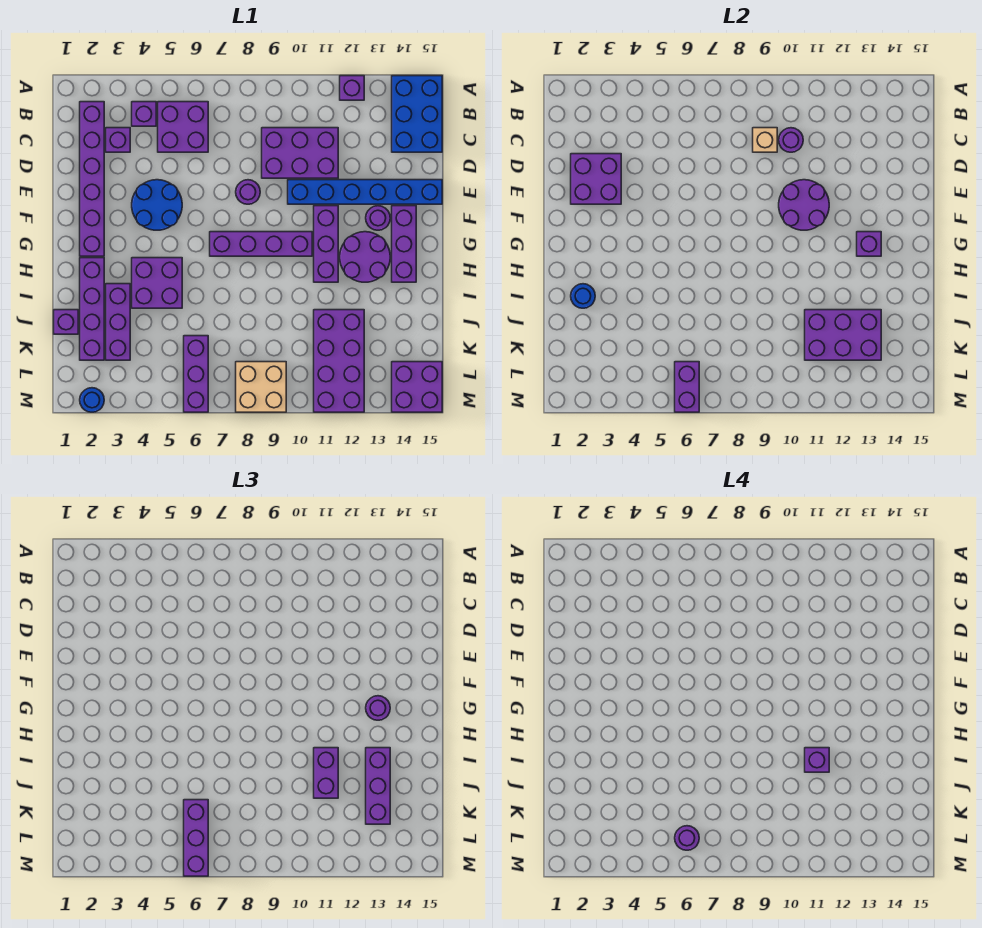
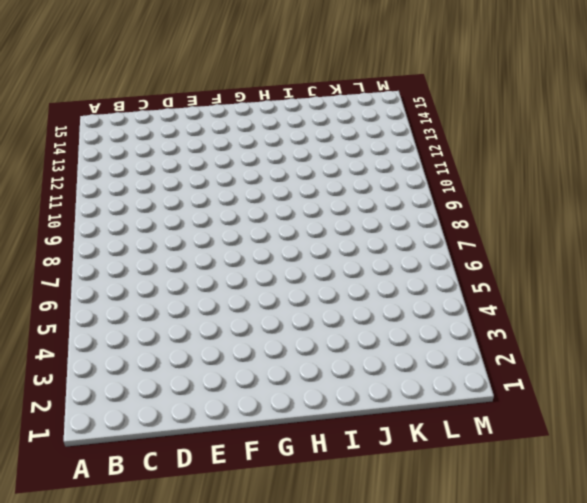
none -> purple 1x1 brick [340,76,364,100]
none -> blue 2x3 brick [392,76,442,152]
none -> purple 1x6 brick [80,102,104,256]
none -> purple 1x1 brick [132,102,156,126]

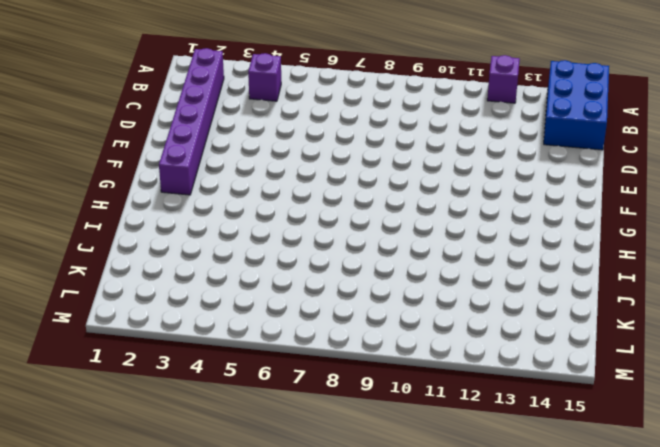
none -> purple 2x2 brick [158,102,208,152]
none -> purple 1x1 brick [106,128,130,152]
none -> purple 2x3 brick [262,128,338,178]
none -> blue 2x2 round brick [132,180,182,230]

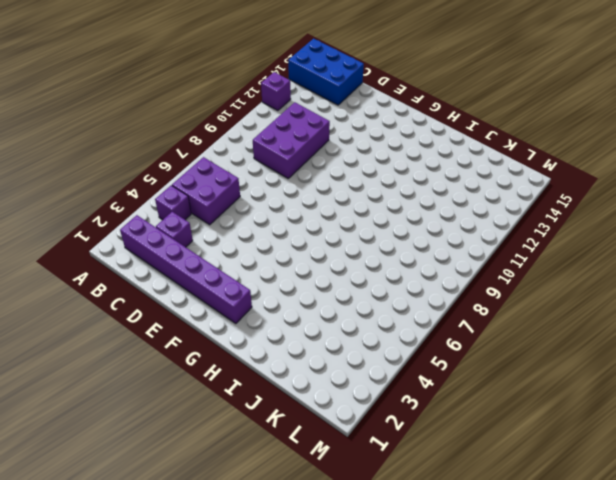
none -> blue 2x2 round brick [132,180,182,230]
none -> purple 1x1 round brick [236,180,260,204]
none -> blue 1x6 brick [288,180,442,204]
none -> purple 1x3 brick [314,206,338,282]

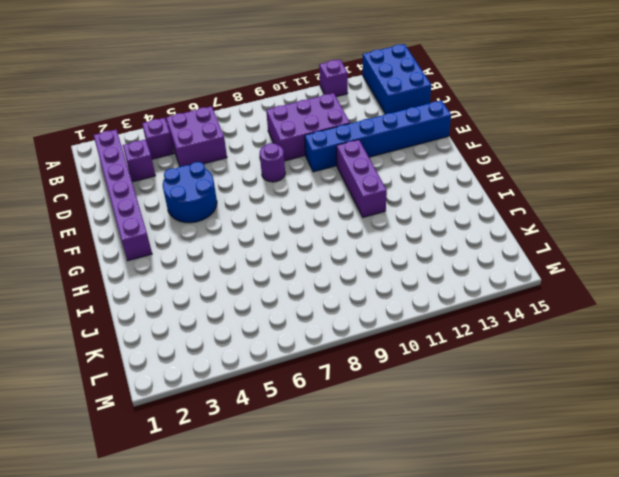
none -> purple 1x1 round brick [366,206,390,230]
none -> purple 1x3 brick [392,206,416,282]
none -> purple 1x4 brick [210,232,312,256]
none -> purple 2x2 round brick [340,232,390,282]

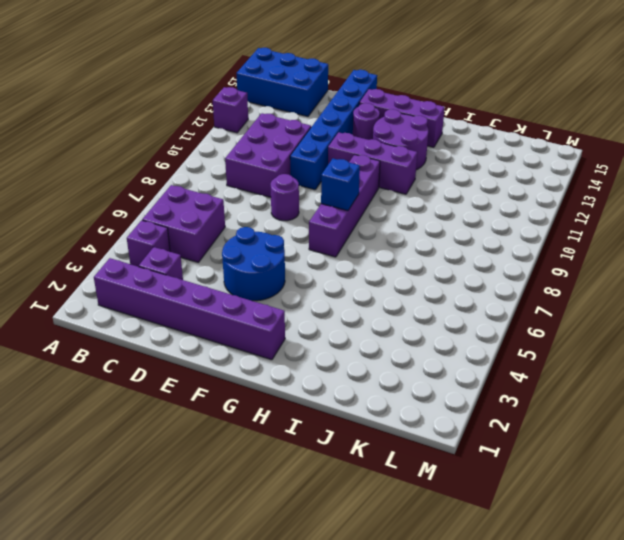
blue 1x1 brick [321,159,360,211] -> none
none -> purple 1x4 brick [80,258,104,360]
none -> purple 2x2 brick [132,258,182,308]
none -> purple 1x3 brick [106,284,130,360]
none -> purple 1x1 brick [54,310,78,334]

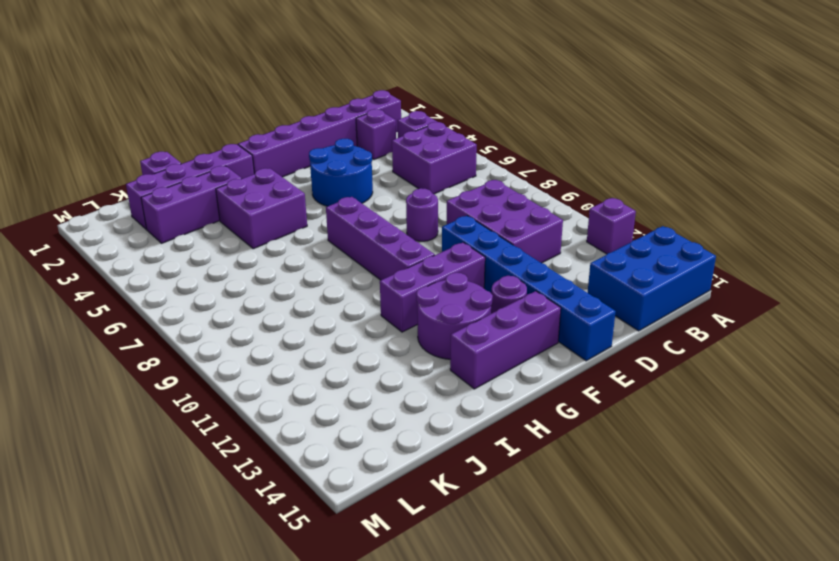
none -> purple 2x4 brick [314,310,364,412]
none -> purple 1x3 brick [184,336,208,412]
none -> tan 2x2 brick [236,362,286,412]
none -> purple 2x2 brick [392,362,442,412]

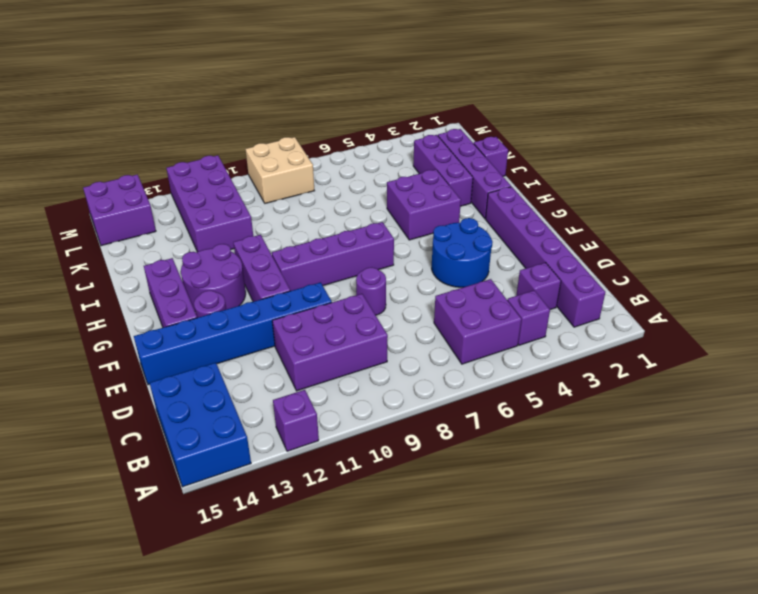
none -> purple 1x3 brick [184,336,208,412]
none -> blue 1x1 round brick [80,388,104,412]
none -> tan 1x1 brick [753,128,777,152]
none -> purple 1x1 round brick [779,128,803,152]

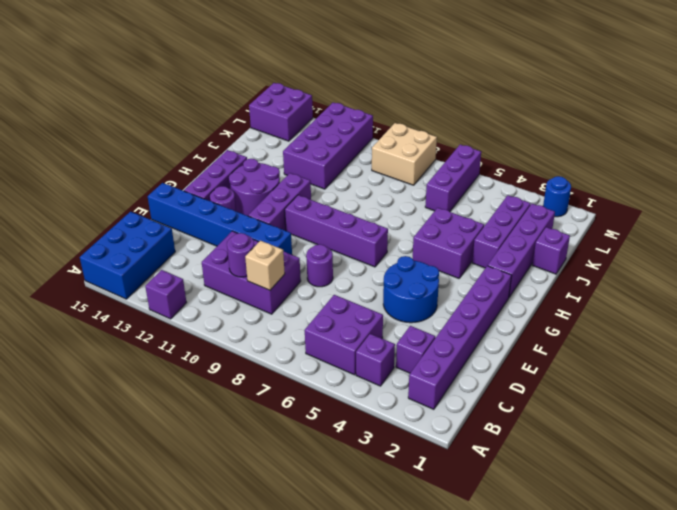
none -> purple 2x2 brick [571,154,621,204]
none -> purple 2x2 round brick [779,180,829,230]
none -> purple 1x1 brick [857,232,881,256]
none -> blue 1x1 round brick [571,284,595,308]

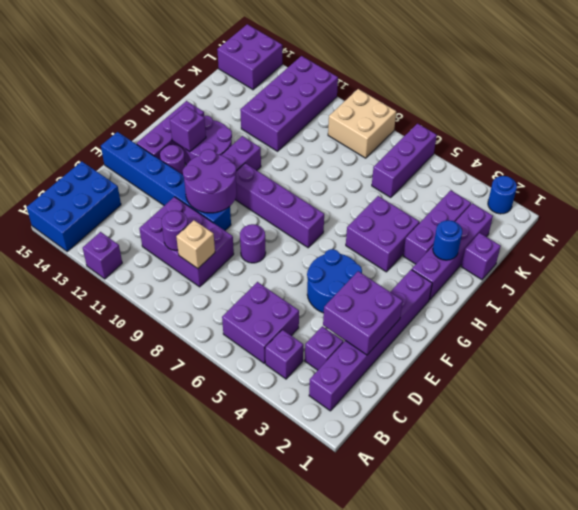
none -> purple 2x3 brick [805,310,881,360]
none -> purple 1x2 brick [675,362,699,412]
none -> purple 1x1 round brick [366,696,390,720]
none -> purple 1x2 brick [314,748,338,798]

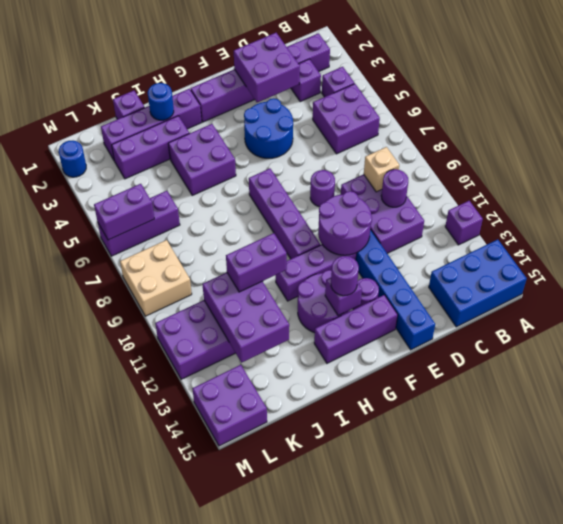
none -> purple 1x3 brick [366,748,390,824]
none -> purple 1x3 brick [184,800,208,876]
none -> purple 1x1 brick [805,748,829,772]
none -> purple 1x1 round brick [675,826,699,850]

